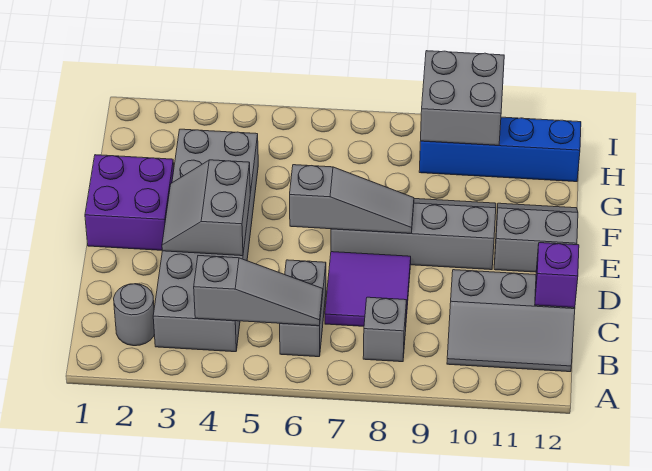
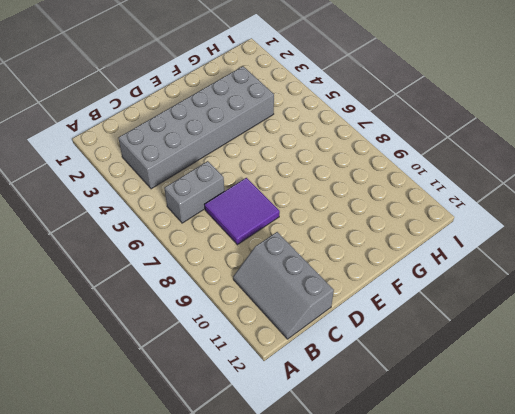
none -> grey 1x1 round brick [114,284,154,346]
none -> grey 1x1 brick [363,297,406,362]
none -> purple 2x2 brick [85,155,174,250]

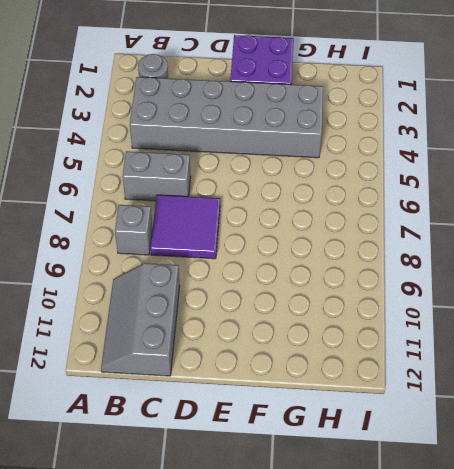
none -> grey 2x4 slope [331,199,496,270]
none -> grey 2x2 slope [494,203,578,272]
none -> blue 1x4 brick [419,117,581,182]

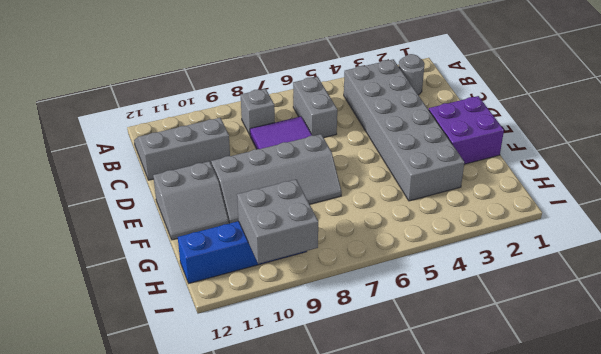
none -> grey 1x3 slope [194,256,323,326]
none -> purple 1x1 brick [535,243,579,308]
none -> grey 2x2 slope [162,160,250,256]

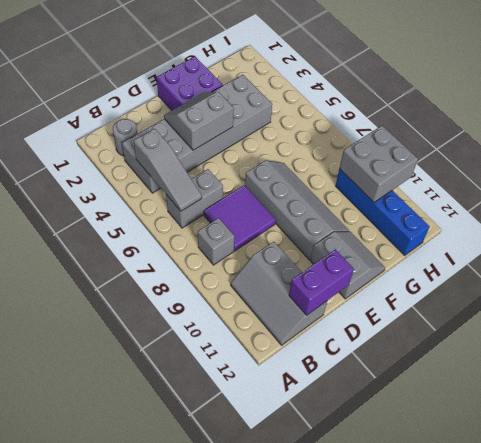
purple 1x2 brick [289,249,354,315] -> purple 1x1 brick [535,243,579,308]
none -> grey 1x3 slope [290,165,414,233]

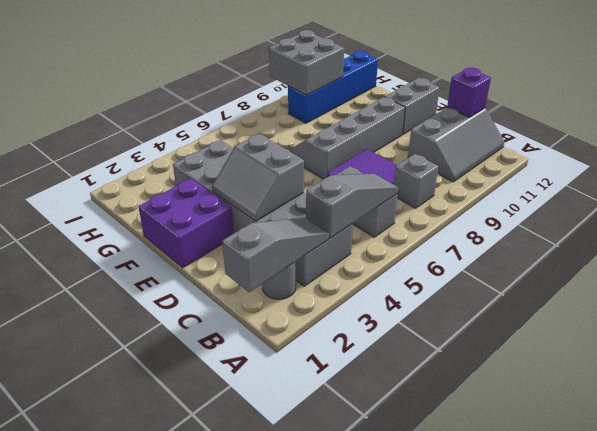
grey 1x3 slope [223,218,329,292] -> grey 1x3 slope moved to [290,165,414,233]

